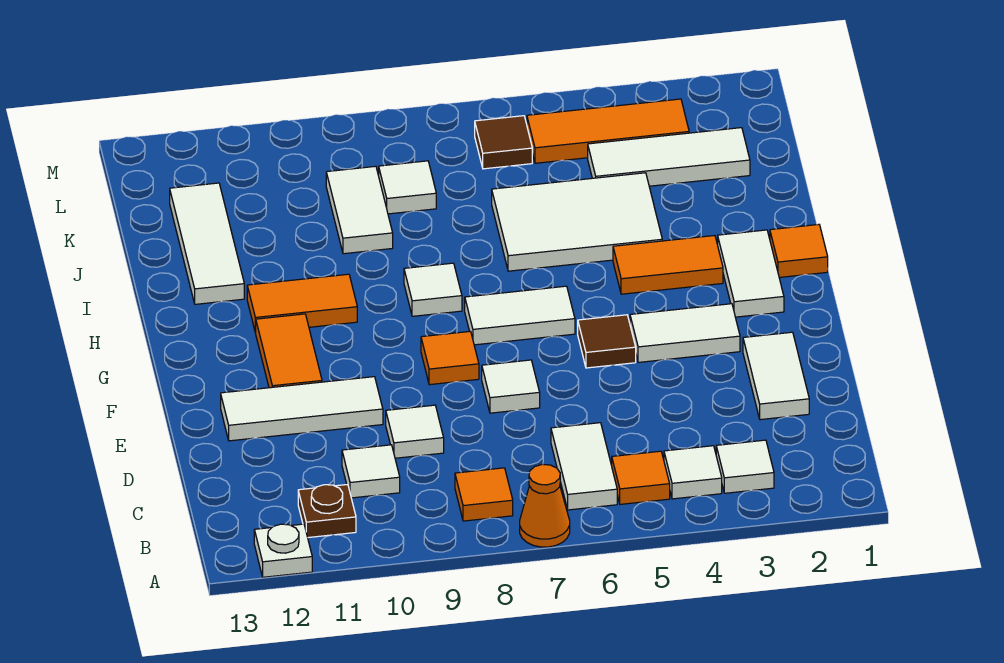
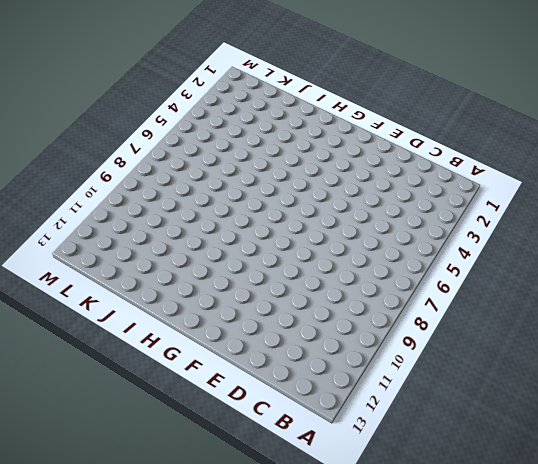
none -> orange 1x1 cone [520,464,570,547]
none -> white 1x1 plate [254,524,312,577]
none -> white 1x1 tile [716,440,774,493]
none -> white 1x1 tile [664,446,722,499]

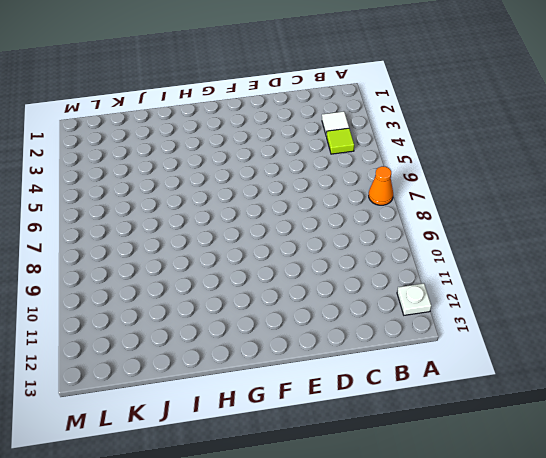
lime 1x1 tile [326,128,354,154] -> white 1x1 tile [664,446,722,499]
none -> orange 1x1 tile [612,451,670,504]
none -> white 1x2 tile [551,423,617,510]
none -> orange 1x1 tile [455,468,513,521]
none -> brown 1x1 plate [298,484,356,538]

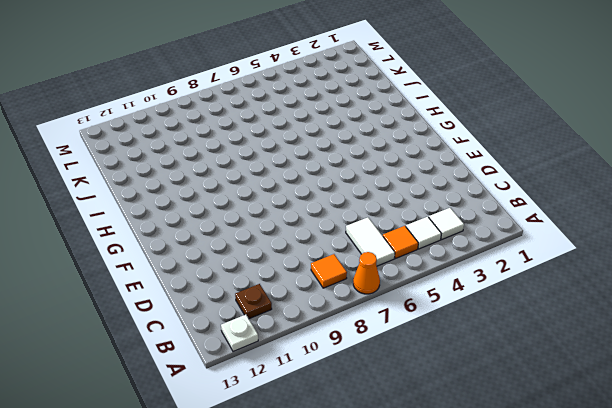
none -> white 1x1 tile [342,445,400,498]
none -> white 1x2 tile [743,332,809,420]
none -> white 1x1 tile [386,405,444,458]
none -> white 1x1 tile [482,360,540,413]

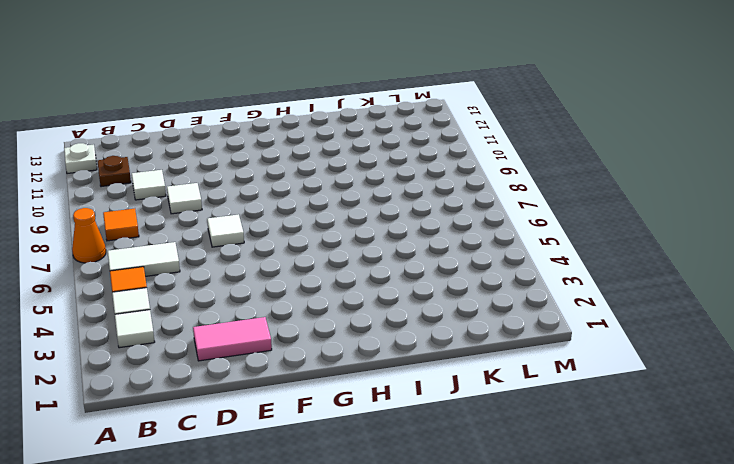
pink 1x2 tile [193,317,272,361] -> white 1x2 tile [743,332,809,420]
none -> white 1x3 tile [221,377,383,441]
none -> white 1x2 tile [630,304,740,362]
none -> brown 1x1 tile [578,315,636,368]
none -> orange 1x1 tile [421,331,479,385]

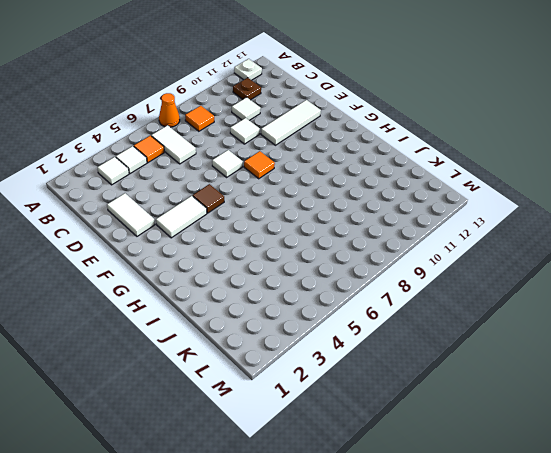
none -> orange 1x2 tile [256,314,322,388]
none -> white 1x2 tile [718,230,784,317]
none -> white 1x2 tile [465,286,575,345]
none -> orange 1x1 tile [770,224,828,278]

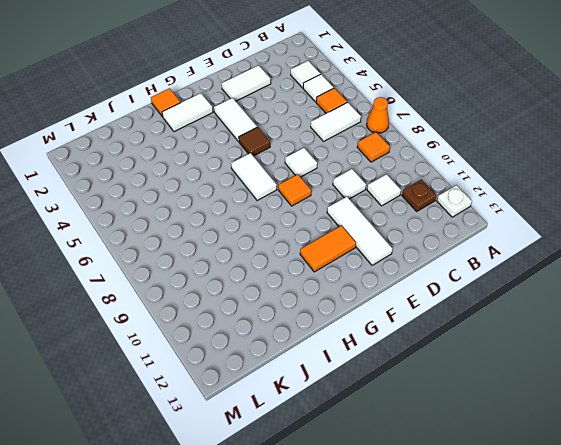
none -> orange 1x2 tile [613,236,723,294]
none -> white 1x1 tile [404,263,462,316]
none -> orange 1x2 tile [247,274,357,333]
none -> white 2x3 tile [492,173,662,271]

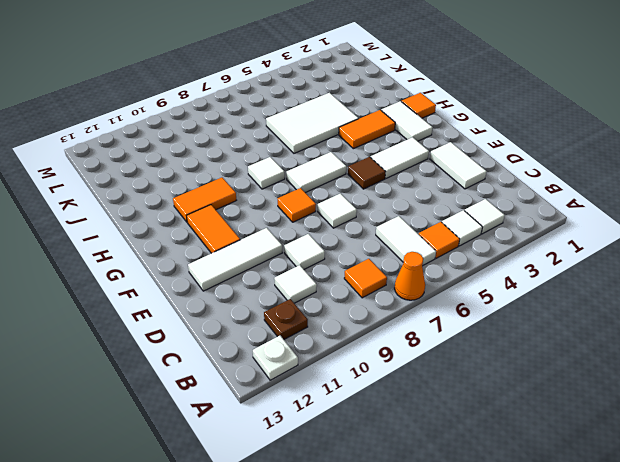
none -> white 1x3 tile [170,183,244,304]
none -> white 1x2 tile [326,166,393,254]
none -> white 1x3 tile [588,128,750,186]
none -> white 1x1 tile [379,161,436,214]

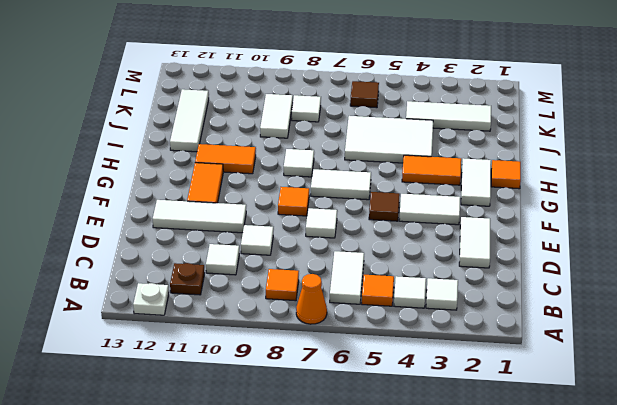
none -> orange 1x3 tile [527,99,689,163]

